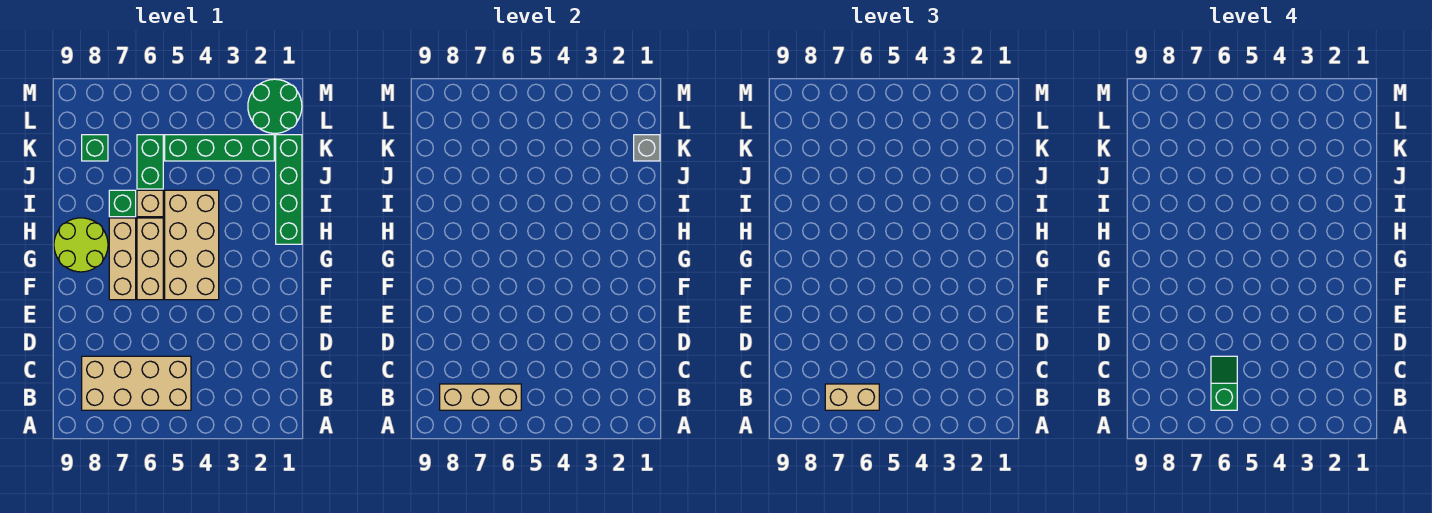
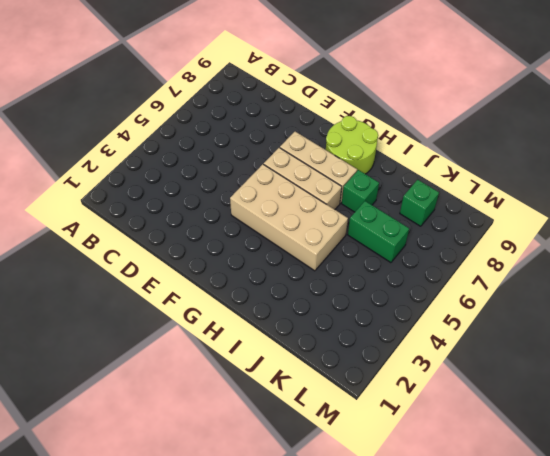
none -> tan 2x4 brick [82,356,191,410]
none -> green 1x4 brick [276,135,302,244]
none -> tan 1x1 brick [137,190,163,217]

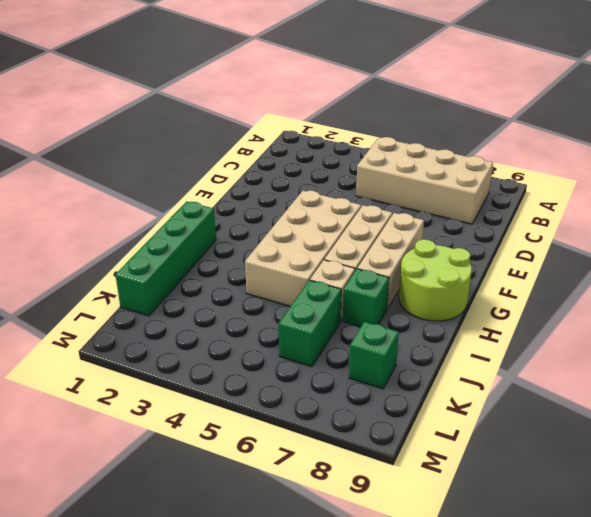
none -> green 1x4 brick [165,135,274,161]
none -> green 2x2 round brick [248,79,302,133]
none -> tan 1x3 brick [440,384,521,410]

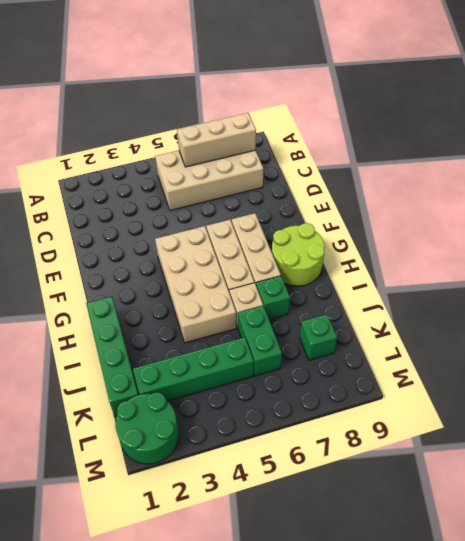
none -> grey 1x1 brick [634,135,660,161]
none -> tan 1x2 brick [825,384,879,410]
none -> green 1x2 slope [1211,356,1237,410]

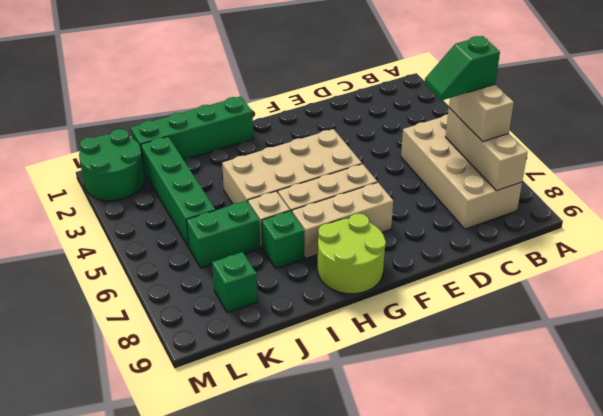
none -> grey 1x1 brick [634,135,660,161]

